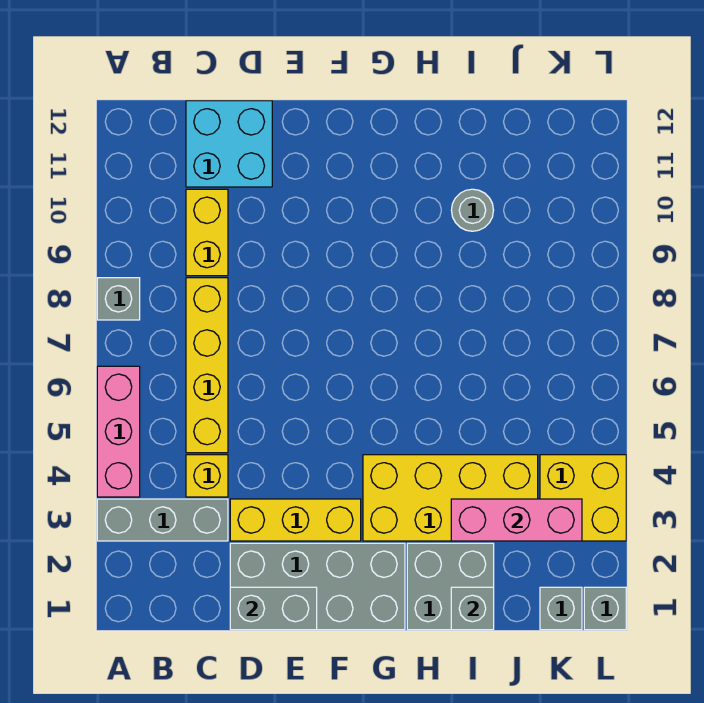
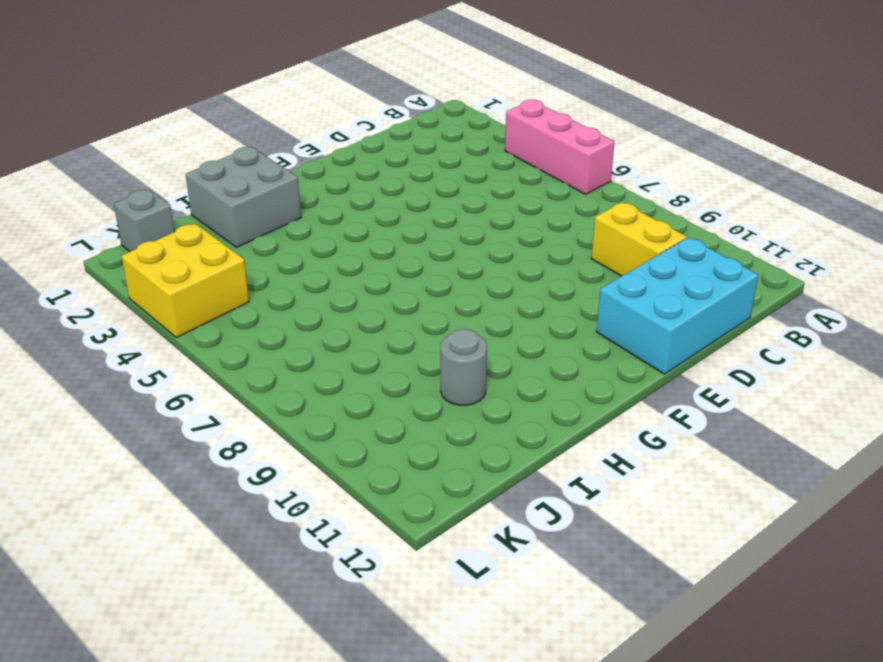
cyan 2x3 brick [597,237,758,374] -> cyan 2x2 brick [186,101,272,187]
none -> grey 1x3 brick [97,499,228,541]
none -> grey 1x1 brick [97,278,140,320]
none -> yellow 1x1 brick [186,455,228,497]

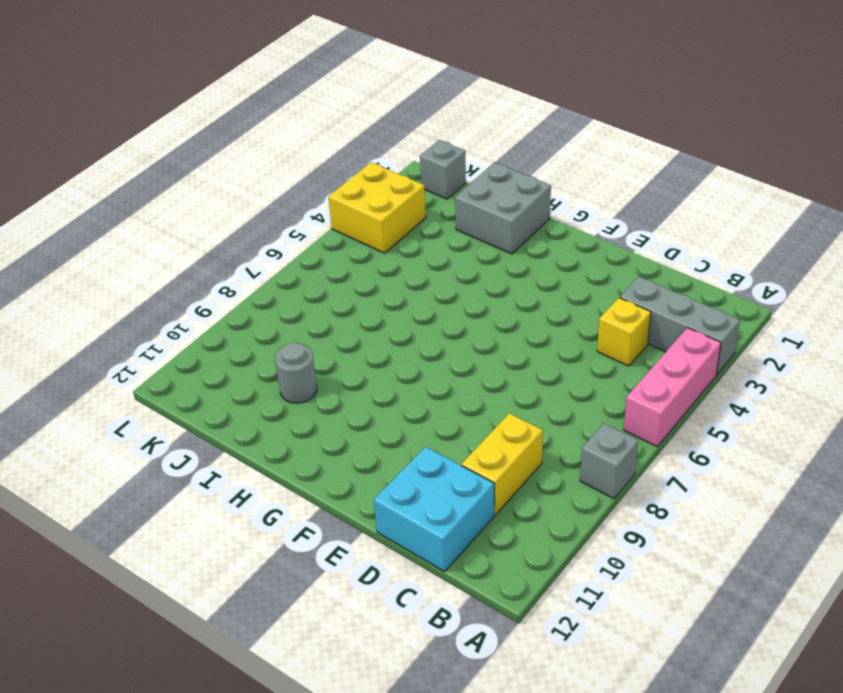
none -> yellow 1x4 brick [186,278,228,453]
none -> grey 2x4 brick [230,543,405,630]
none -> yellow 1x3 brick [230,499,361,541]

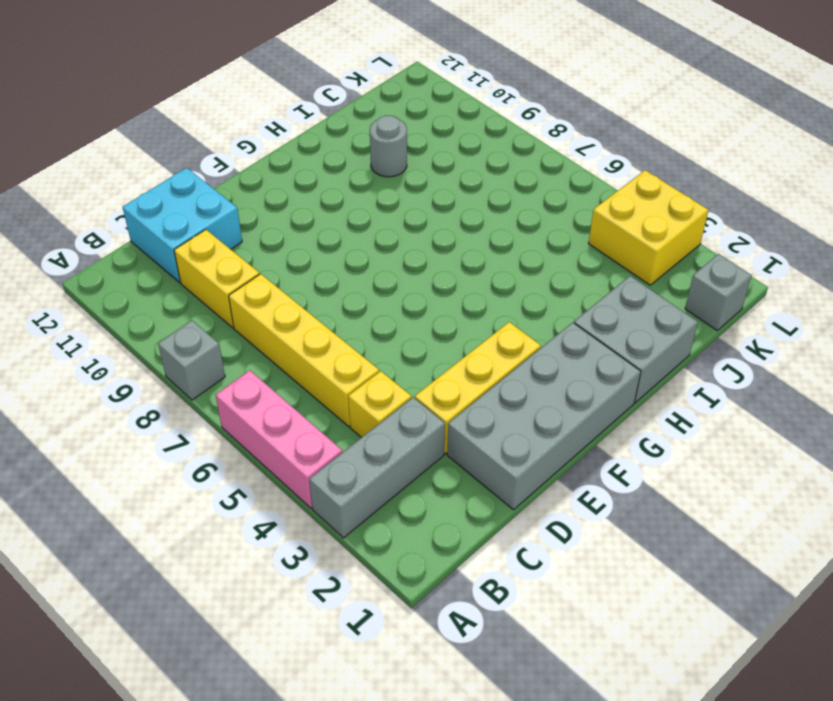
none -> yellow 2x4 brick [363,455,538,541]
none -> grey 1x1 brick [584,587,626,630]
none -> grey 1x2 brick [230,587,317,630]

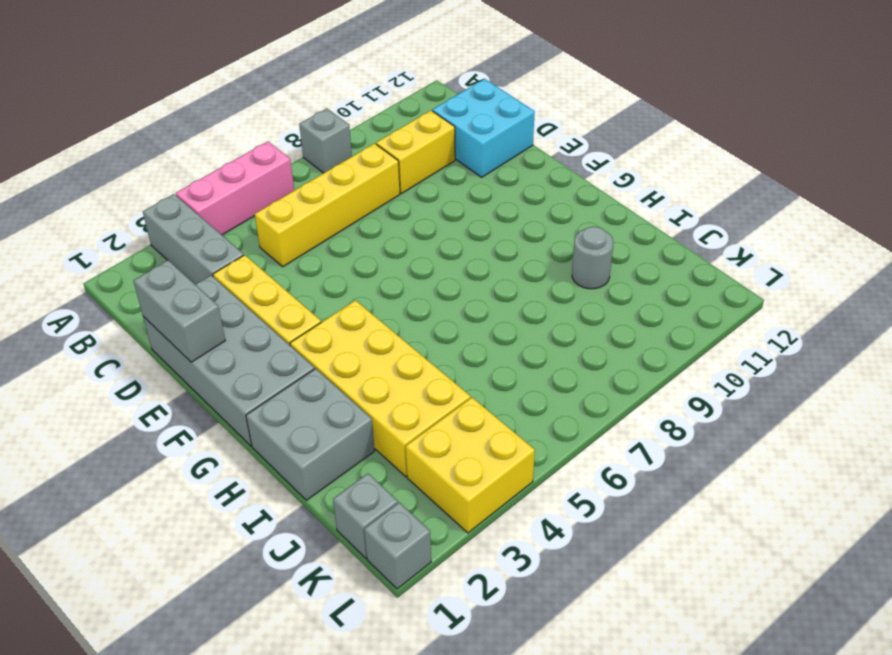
none -> yellow 1x1 brick [186,455,228,497]
none -> grey 1x1 brick [451,587,494,630]
none -> pink 1x3 brick [451,499,582,541]

